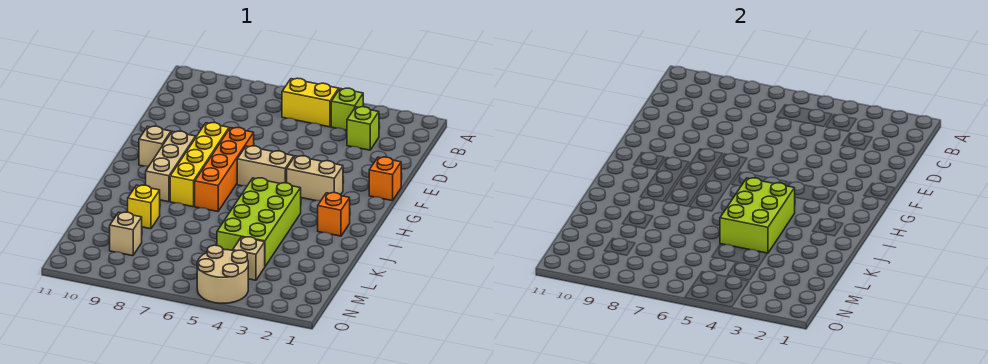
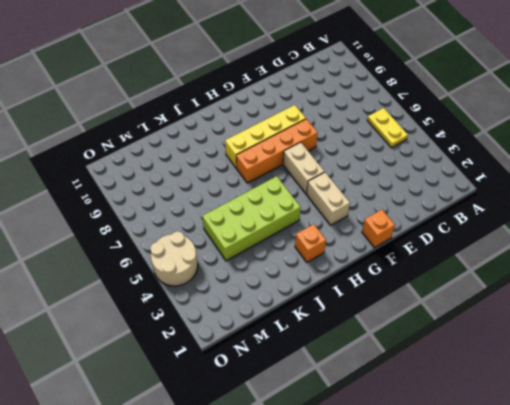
yellow 1x2 plate [367,108,408,148] -> yellow 1x2 brick [282,78,339,127]
none -> lime 1x1 brick [331,88,363,130]
none -> lime 1x1 brick [347,106,379,150]
none -> tan 1x3 brick [146,131,196,202]

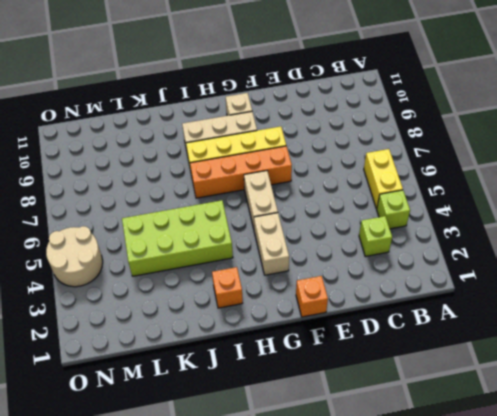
none -> yellow 1x1 brick [128,185,160,229]
none -> tan 1x1 brick [233,237,265,280]
none -> tan 1x1 brick [110,212,142,256]

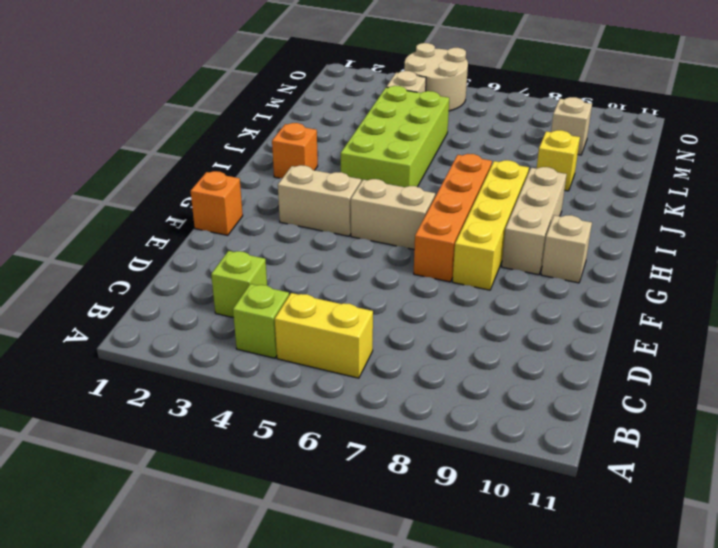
none -> lime 2x3 brick [720,178,795,253]

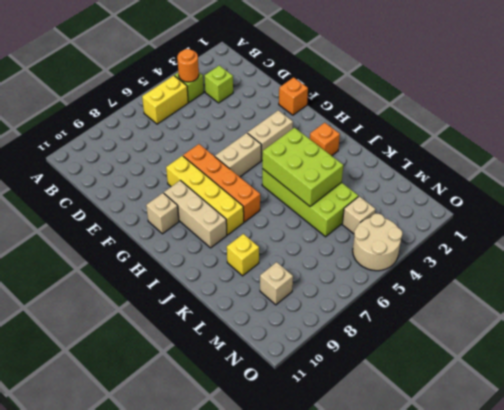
orange 1x1 round brick [177,49,199,82] -> none

